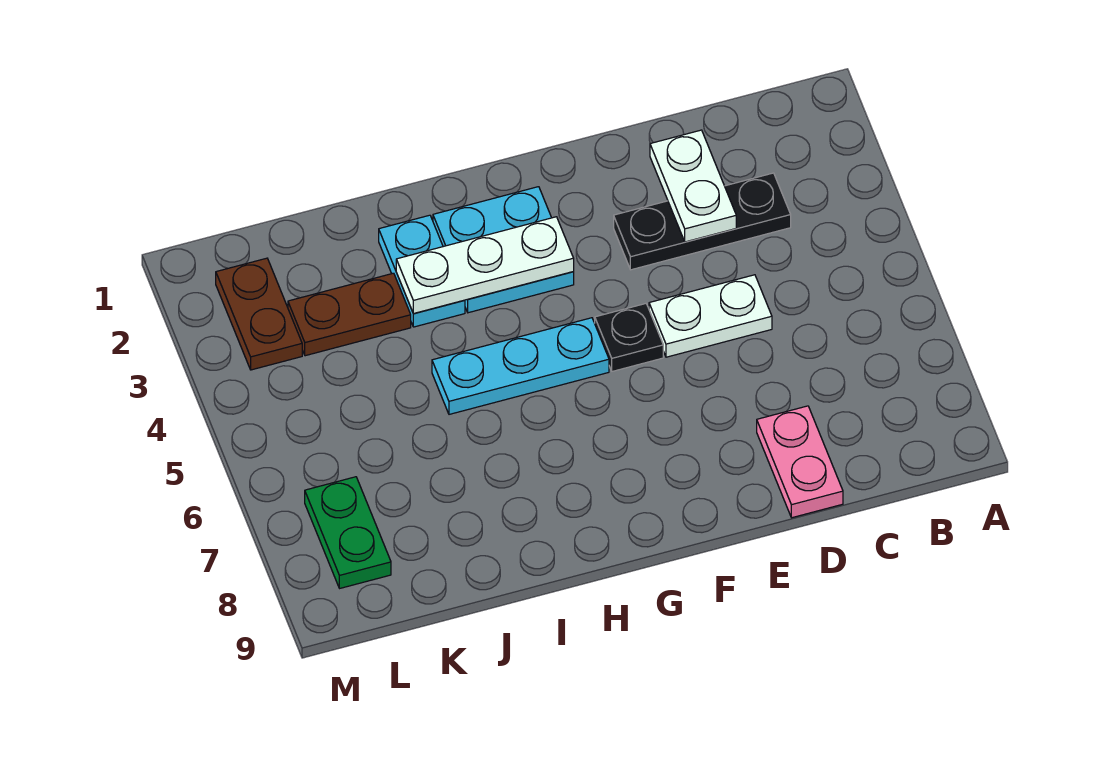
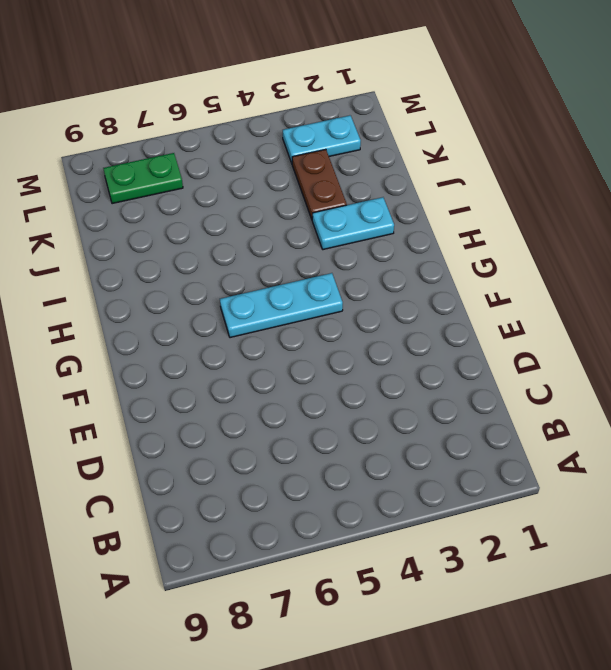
cyan 1x3 plate [220,273,343,338] -> cyan 1x3 plate turned to [432,318,609,414]
cyan 1x2 plate [283,115,361,163] -> brown 1x2 plate [216,258,302,370]
none -> black 1x3 plate [614,173,791,270]
none -> white 1x2 plate [649,275,772,357]
none -> pink 1x2 plate [757,406,843,518]

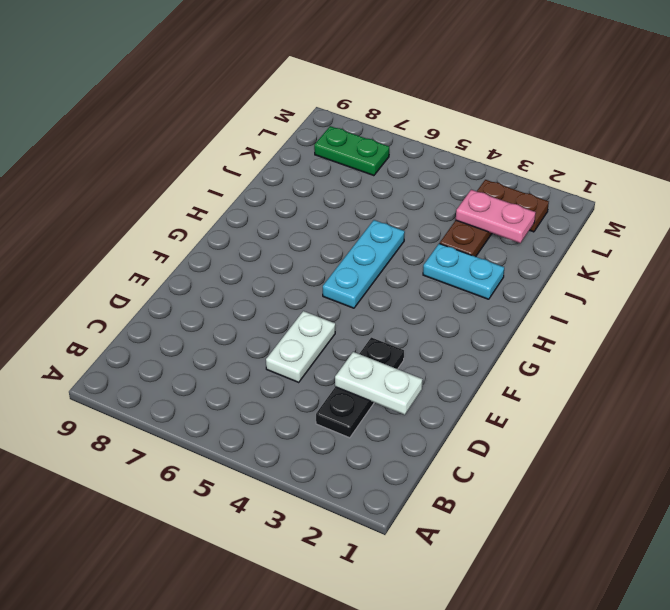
pink 1x2 plate [456,190,536,243] -> pink 1x2 plate moved to [757,406,843,518]
none -> black 1x1 plate [595,304,663,371]
none -> cyan 2x2 plate [433,187,574,313]
none -> white 1x3 plate [396,217,574,314]

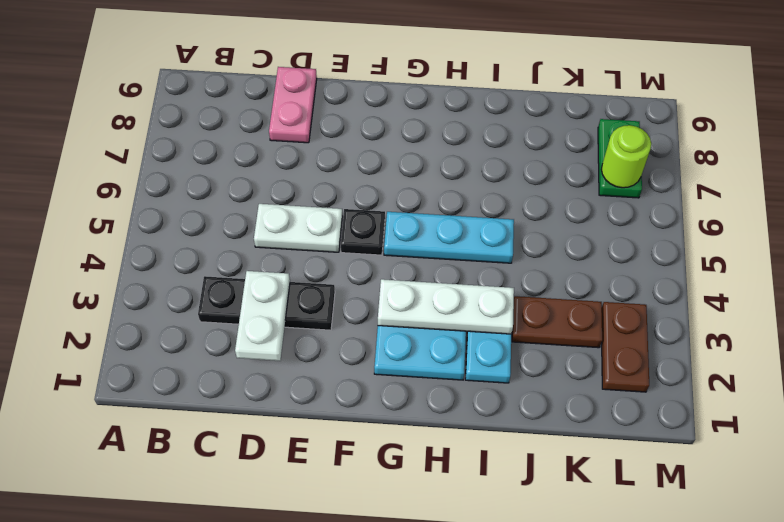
lime 1x1 round brick [601,125,651,188] -> none

